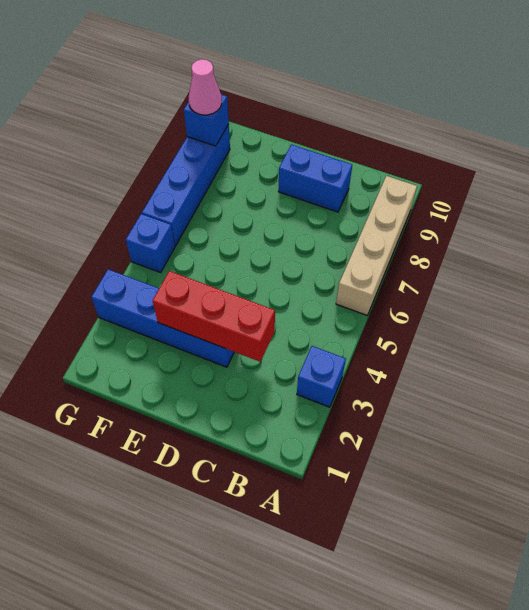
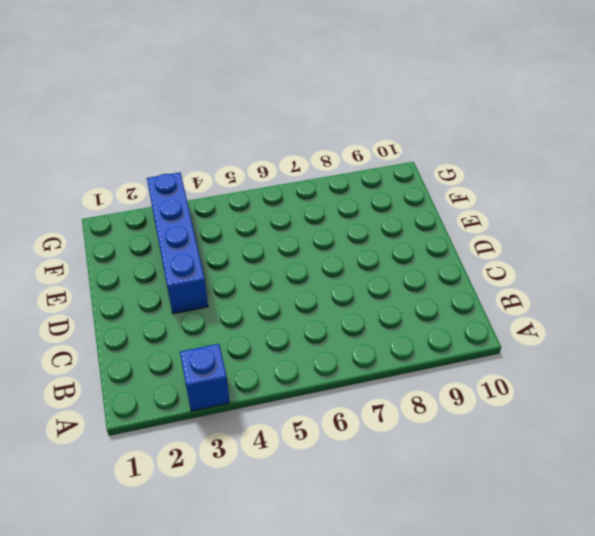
none -> tan 1x4 brick [336,176,417,315]
none -> blue 1x2 brick [278,144,352,212]

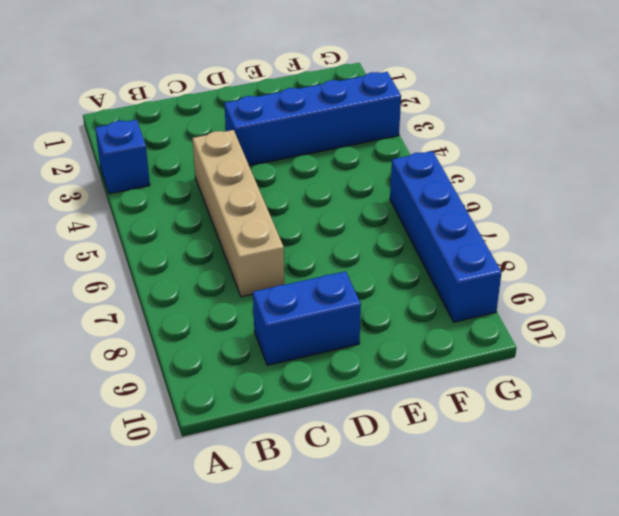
tan 1x4 brick [192,130,284,297] -> tan 1x4 brick moved to [336,176,417,315]
none -> blue 1x1 brick [126,214,175,273]
none -> red 1x3 brick [153,271,275,362]

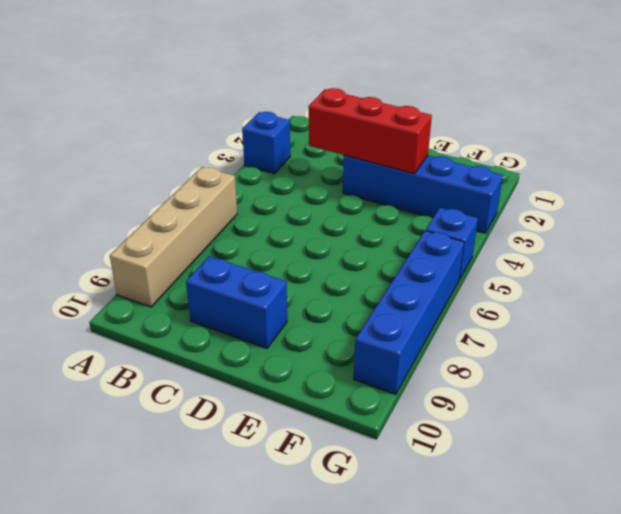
none -> blue 1x1 brick [184,94,229,146]
none -> pink 1x1 cone [189,59,222,115]

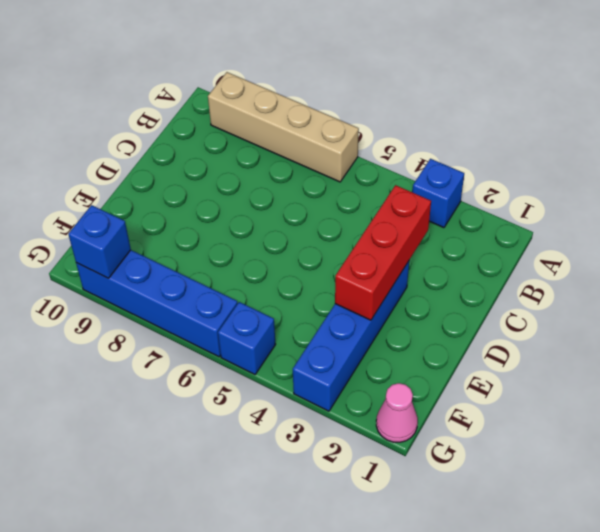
pink 1x1 cone [376,383,418,442] -> pink 1x1 cone moved to [189,59,222,115]
none -> blue 1x2 brick [278,144,352,212]

